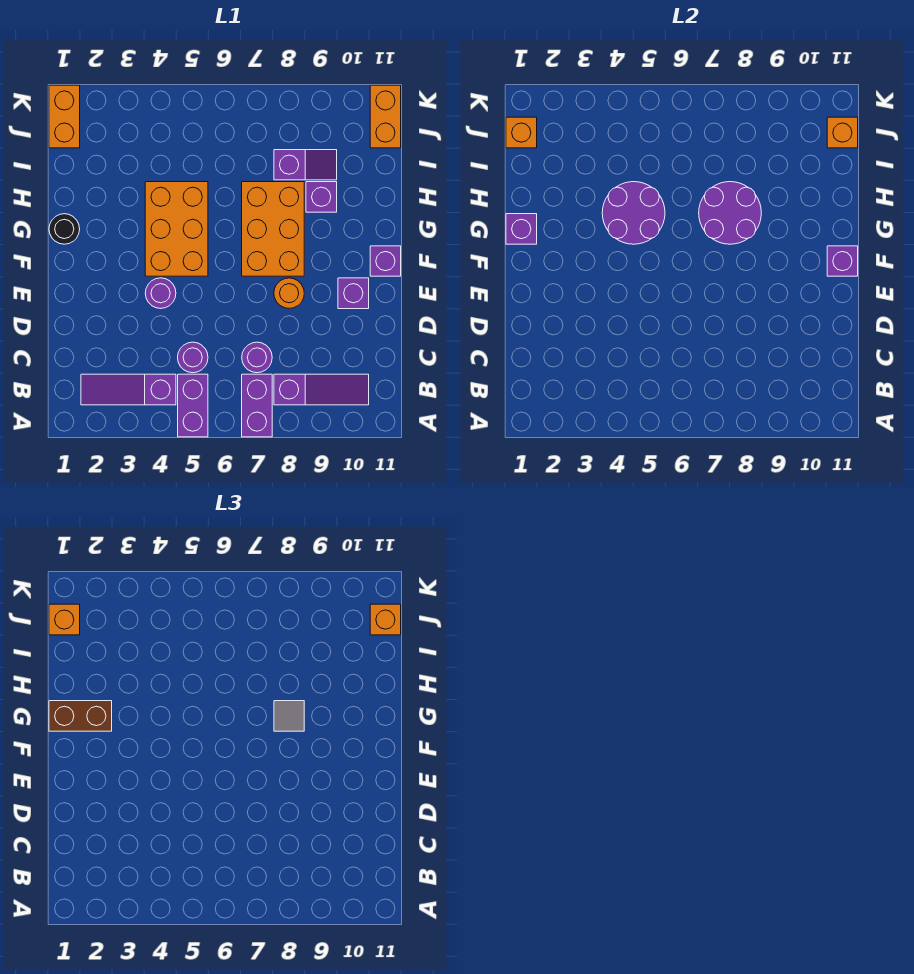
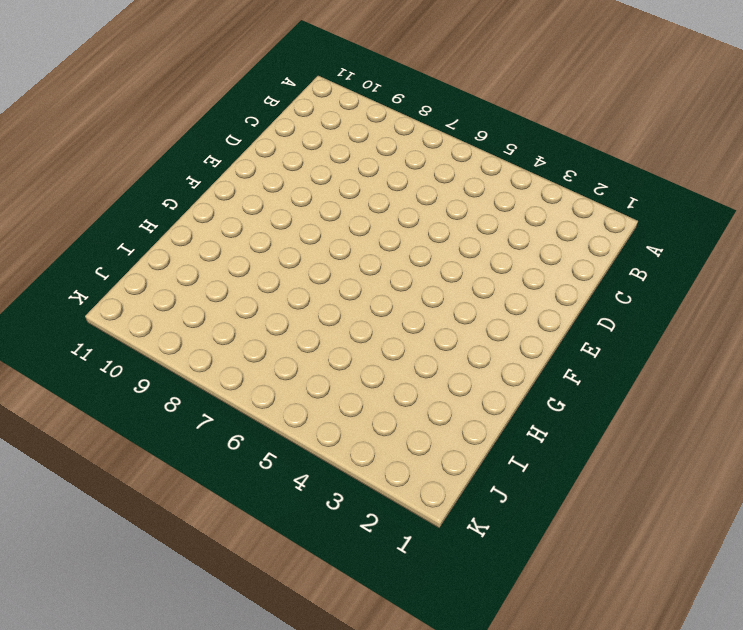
none -> purple 1x2 brick [178,374,208,437]
none -> purple 1x2 brick [242,374,272,437]
none -> purple 1x3 slope [81,374,176,405]

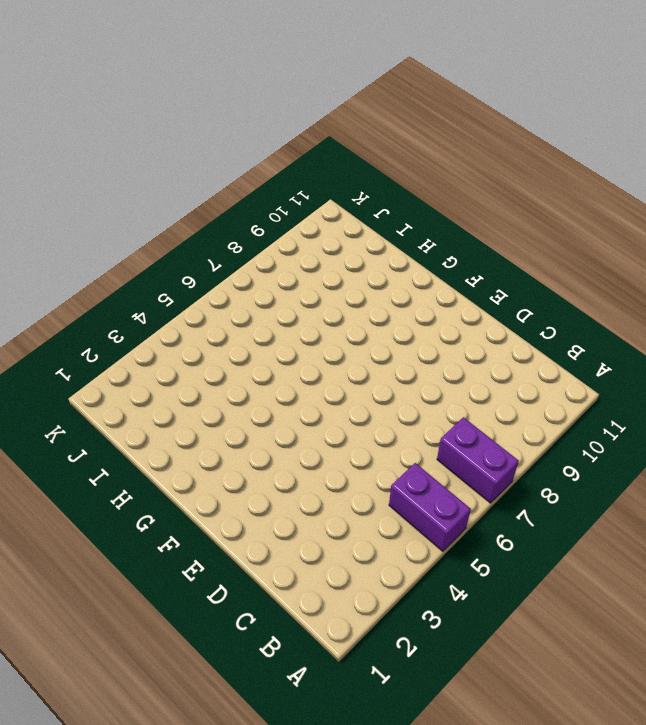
none -> purple 1x3 slope [81,374,176,405]
none -> purple 1x3 slope [274,374,369,405]
none -> purple 1x1 round brick [178,342,208,373]

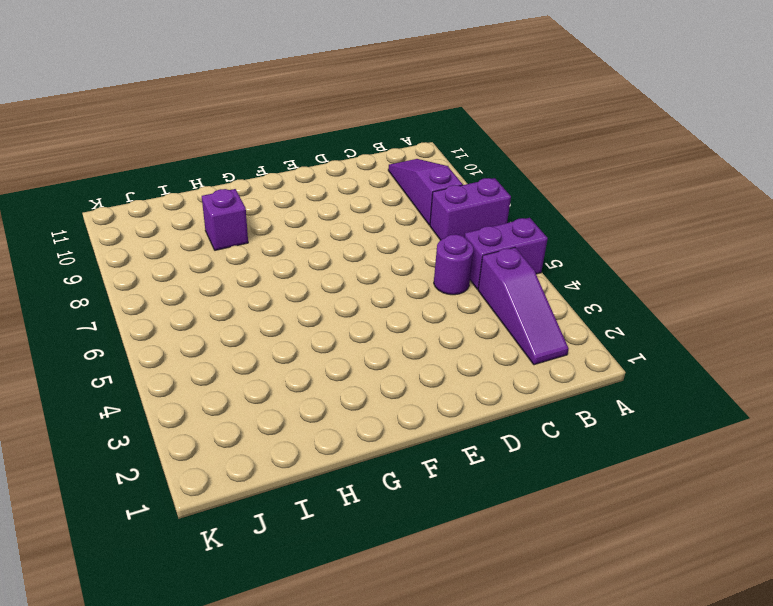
none -> purple 1x1 round brick [242,342,272,373]
none -> purple 1x1 round brick [145,278,176,309]
none -> orange 1x1 round brick [274,278,304,308]

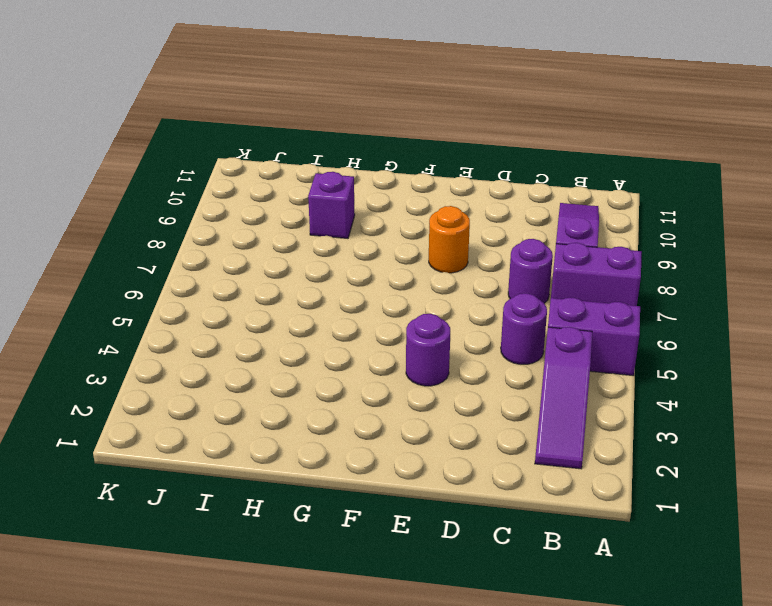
none -> purple 1x1 brick [338,278,369,309]
none -> orange 2x3 brick [145,182,208,276]
none -> orange 2x3 brick [242,182,304,276]

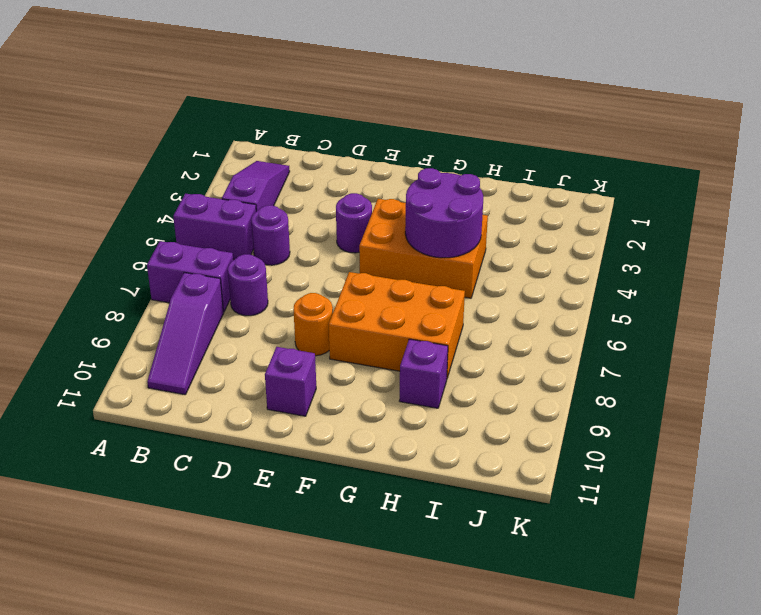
none -> purple 1x1 brick [370,246,401,276]
none -> black 1x1 round brick [49,214,80,244]
none -> purple 1x2 slope [274,150,337,180]

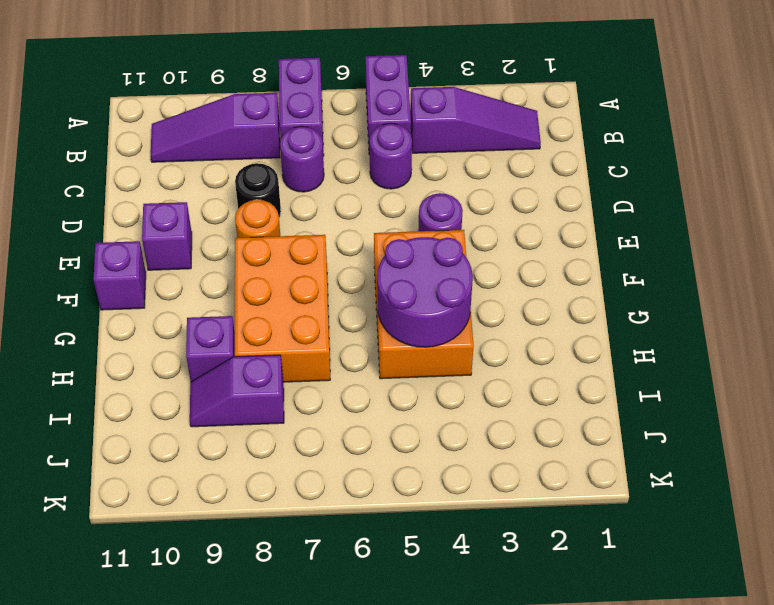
black 1x1 round brick [235,163,281,218] -> black 1x1 round brick moved to [49,214,80,244]
none -> orange 1x2 brick [49,85,80,148]
none -> orange 1x2 brick [370,85,401,148]
none -> purple 1x1 brick [827,246,858,276]

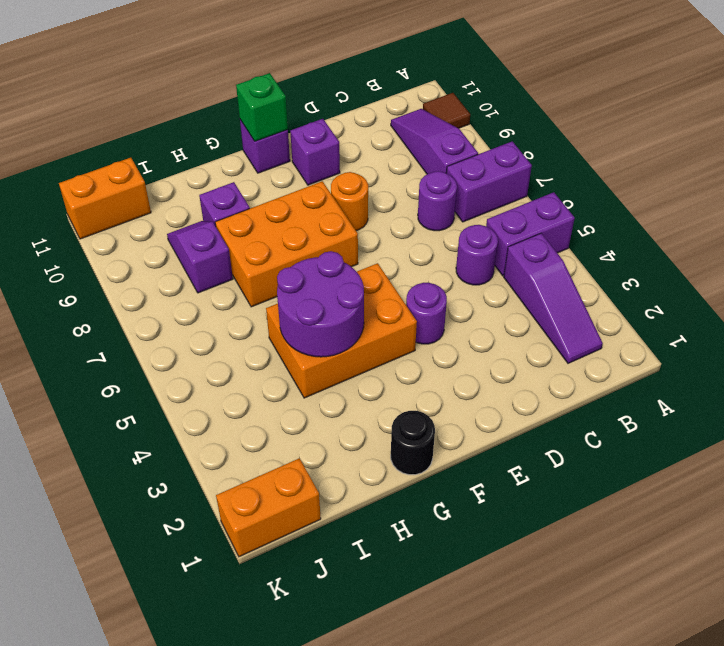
brown 1x1 tile [423,93,470,128] -> none
green 1x1 brick [236,73,288,141] -> purple 1x1 brick [827,246,858,276]
none -> purple 1x1 brick [506,214,537,244]
none -> purple 2x2 round brick [699,182,761,244]
none -> orange 1x1 brick [506,117,537,148]

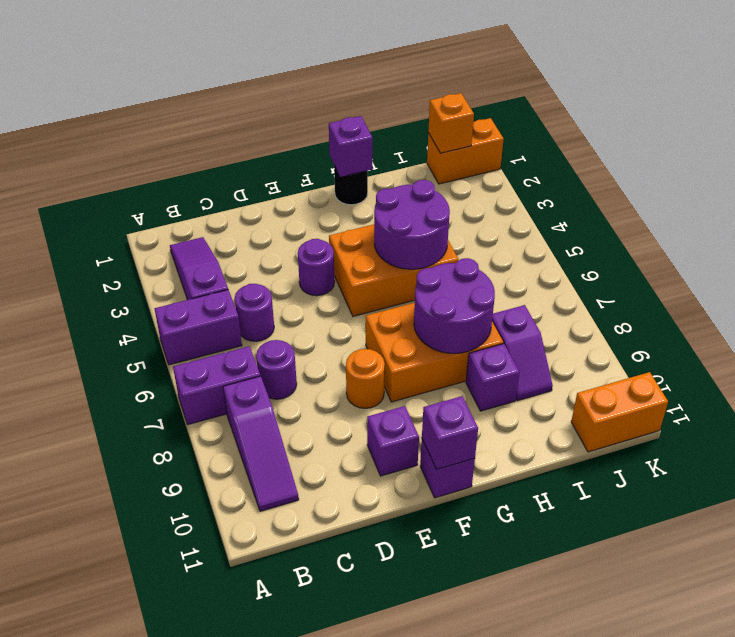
none -> orange 1x1 brick [827,117,858,148]
none -> brown 1x2 brick [49,701,112,731]
none -> grey 1x1 tile [274,701,304,731]

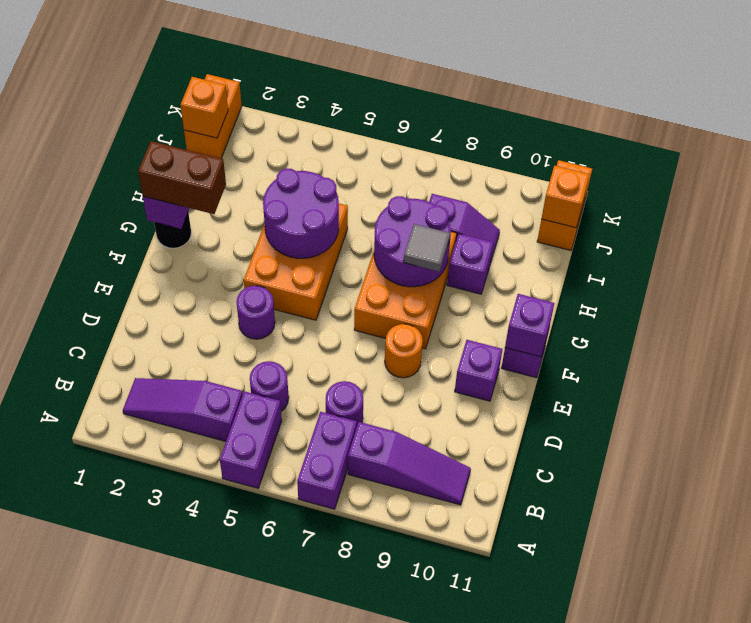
none -> orange 1x1 brick [49,604,80,635]
none -> orange 1x1 brick [370,604,401,635]

